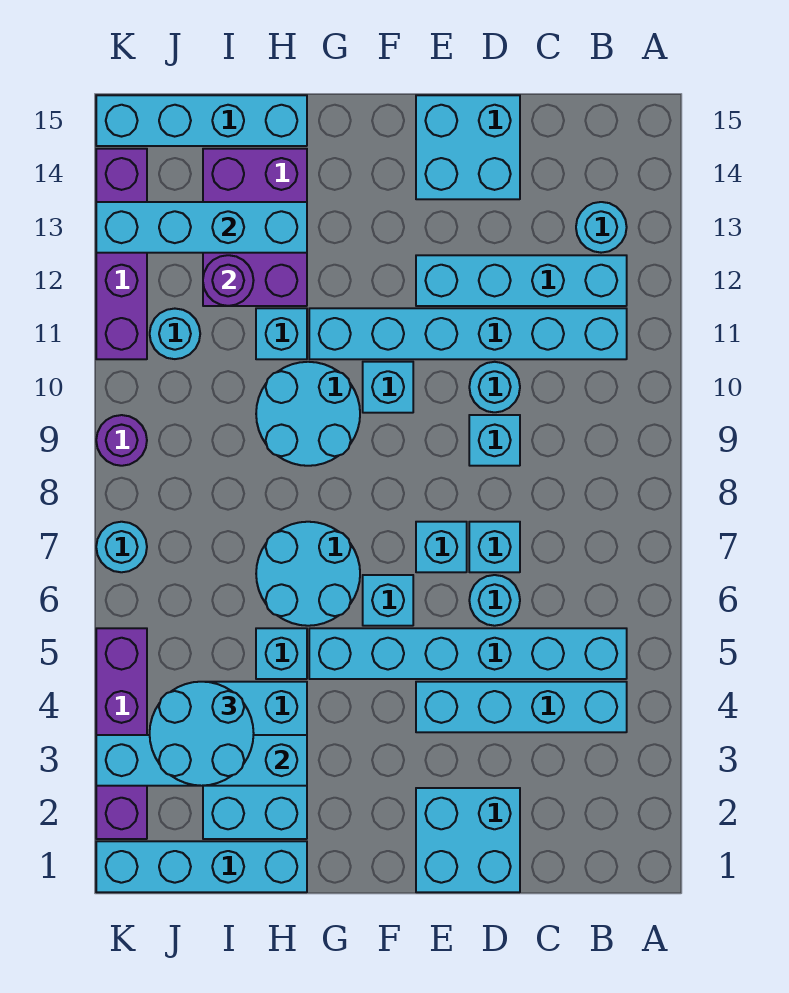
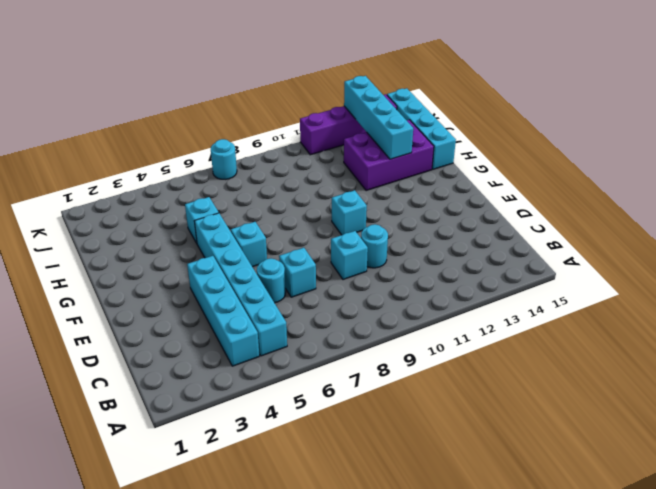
none -> cyan 1x6 brick [309,308,627,359]
none -> cyan 1x4 brick [416,255,627,306]
none -> cyan 1x1 round brick [576,202,627,253]
none -> cyan 2x2 brick [416,788,520,892]

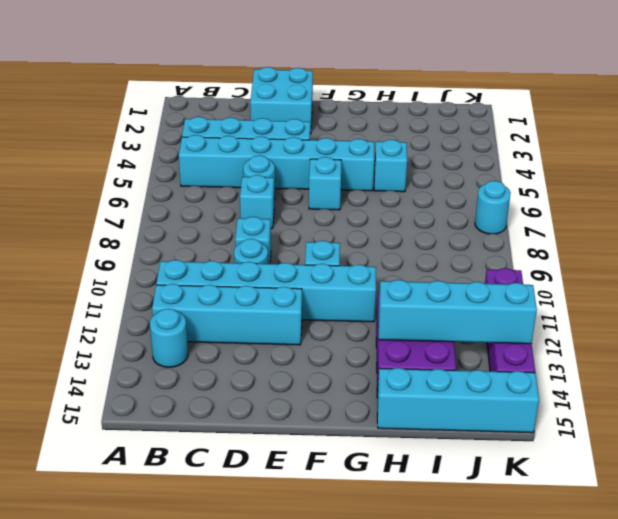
none -> cyan 2x2 brick [416,95,520,199]
none -> cyan 1x1 brick [416,522,467,572]
none -> cyan 2x2 round brick [256,522,360,626]
none -> cyan 2x2 round brick [256,362,360,466]

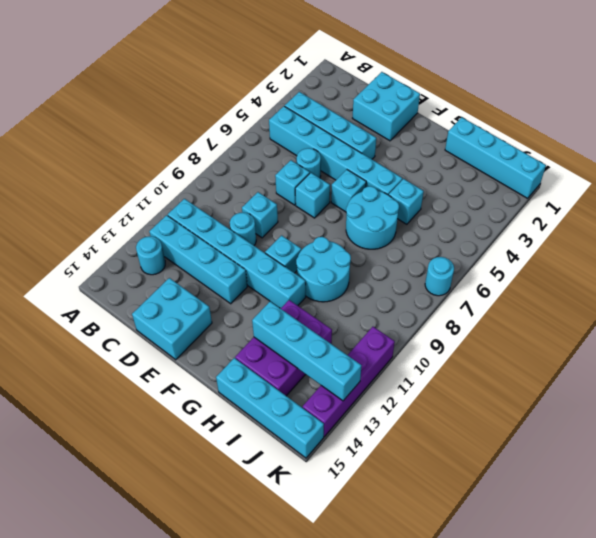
none -> cyan 2x3 brick [203,682,307,839]
none -> cyan 1x1 brick [256,308,307,359]
none -> cyan 1x1 round brick [150,309,200,359]
none -> purple 1x4 brick [96,628,147,839]

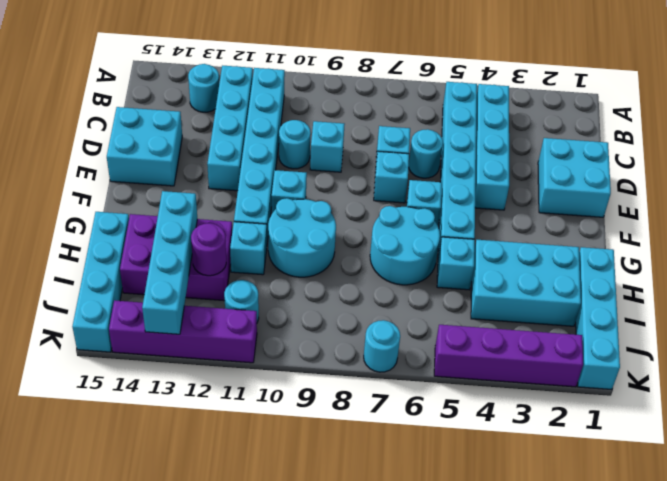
none -> purple 1x1 round brick [96,415,147,466]
none -> cyan 1x4 brick [96,735,307,786]
none -> cyan 2x2 round brick [150,682,254,786]

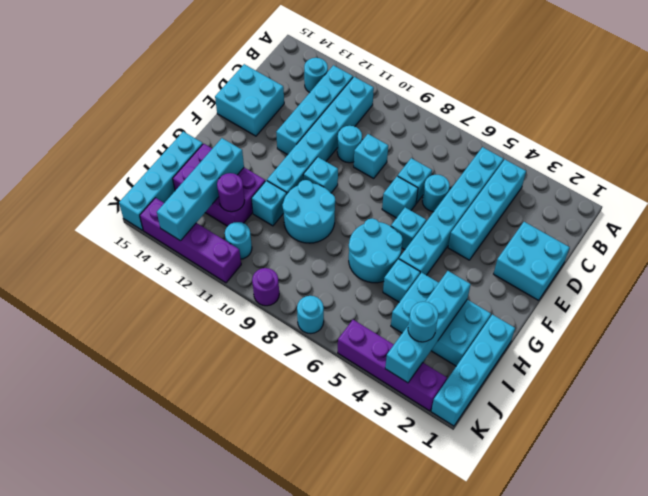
cyan 1x1 round brick [408,302,438,342] -> cyan 2x2 round brick [150,682,254,786]

